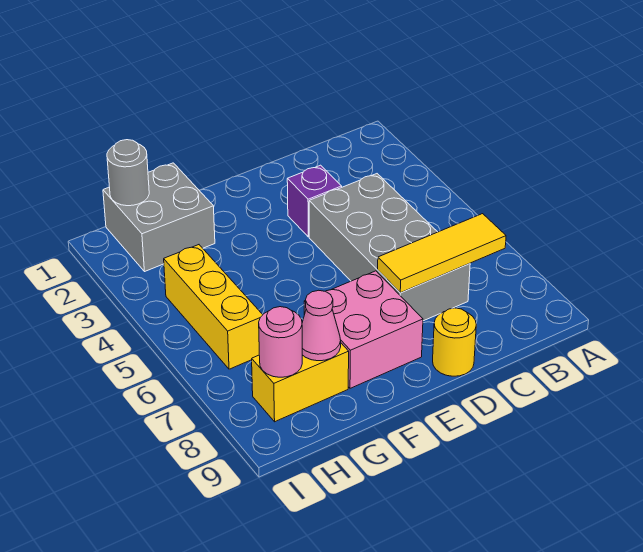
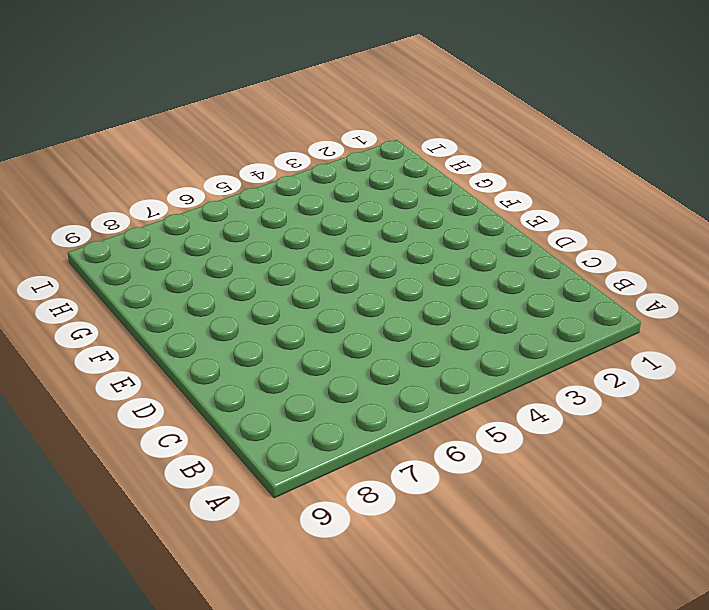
none -> grey 2x4 brick [309,174,470,321]
none -> purple 1x1 brick [287,165,342,237]

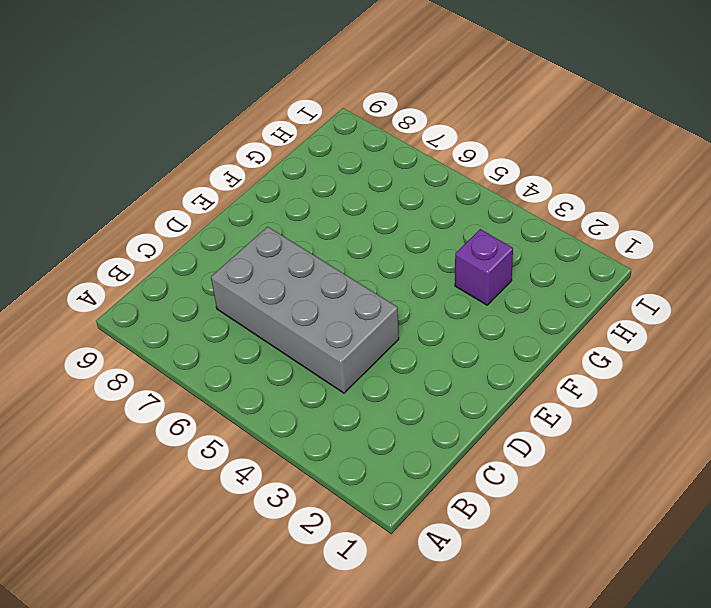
purple 1x1 brick [455,229,513,305] -> purple 1x1 brick moved to [287,165,342,237]
none -> yellow 1x1 round brick [433,308,476,376]
none -> pink 2x2 brick [304,271,423,388]

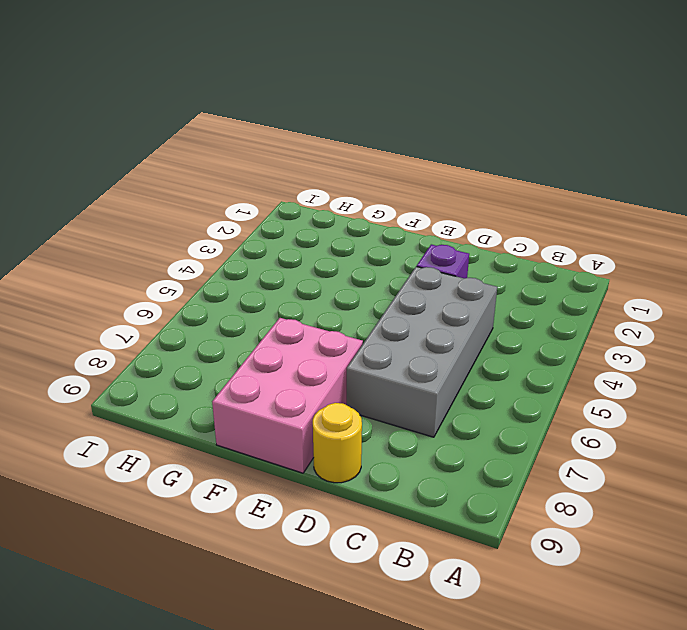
pink 2x3 brick [212,318,363,473] -> pink 2x2 brick [304,271,423,388]
none -> grey 2x2 brick [103,163,215,272]
none -> yellow 1x2 brick [252,343,349,422]

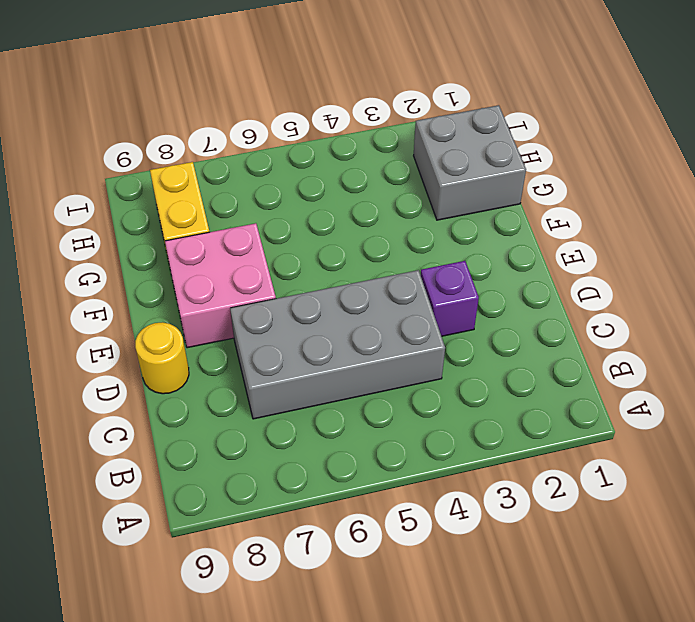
none -> yellow 1x3 brick [164,245,263,369]
none -> yellow 1x3 tile [378,214,506,293]

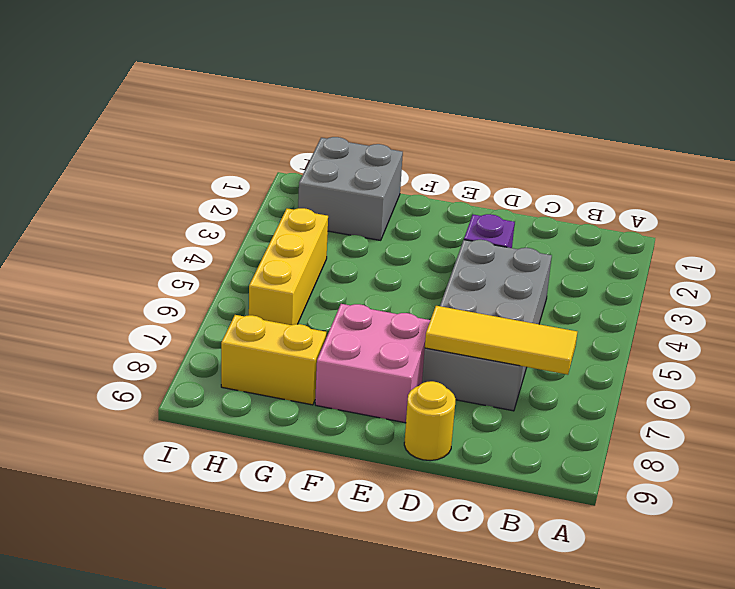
none -> pink 1x1 cone [302,290,341,361]
none -> grey 1x1 round brick [107,140,149,206]

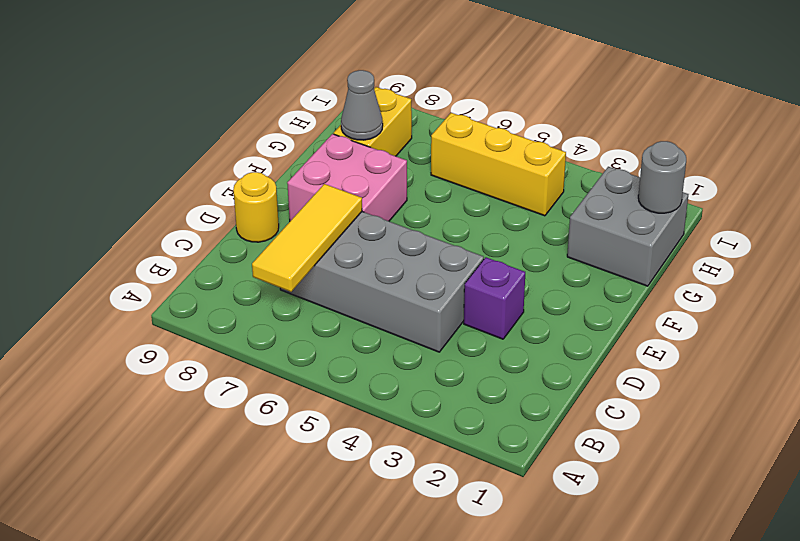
grey 1x1 cone [341,70,383,140] -> pink 1x1 cone [302,290,341,361]
none -> pink 1x1 round brick [259,307,302,377]

